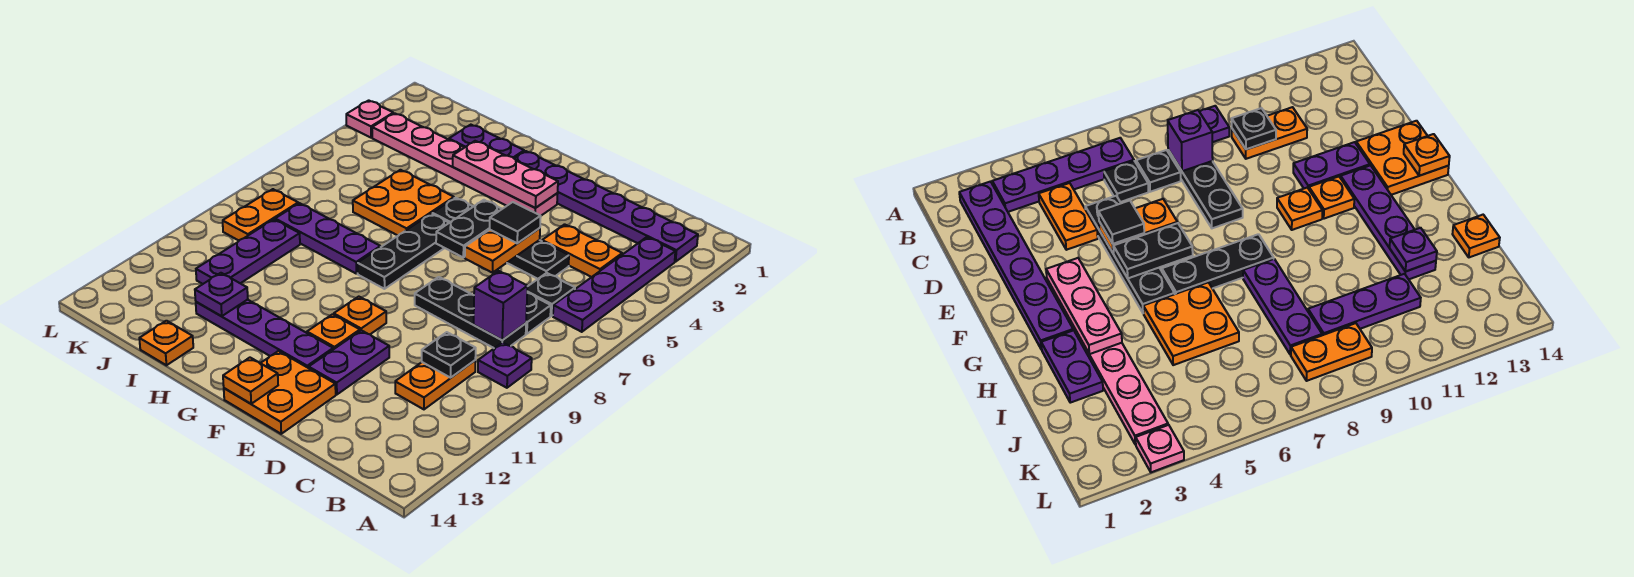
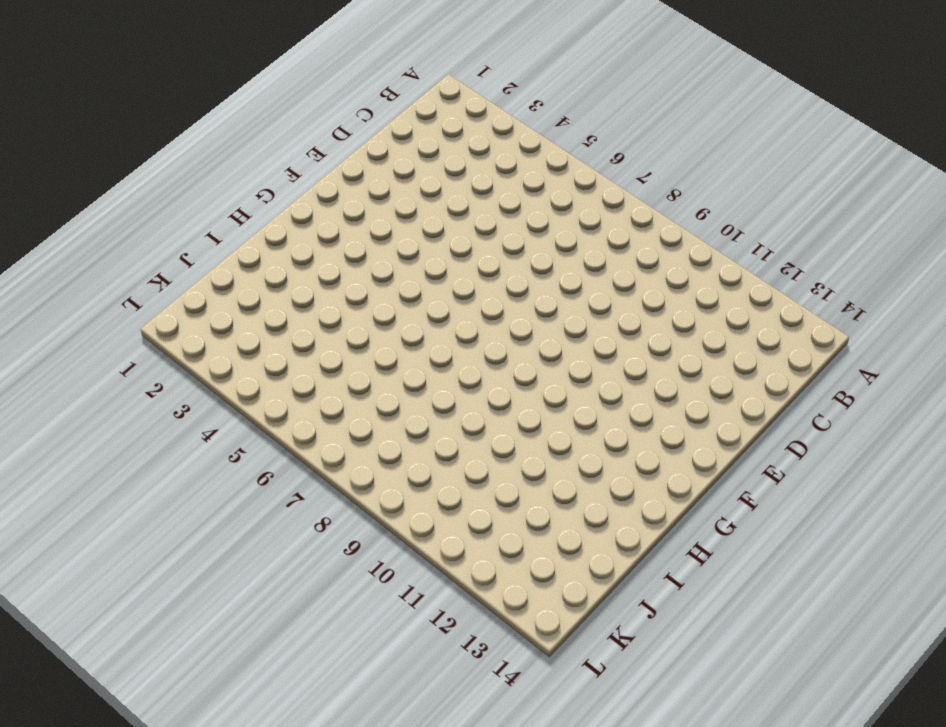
none -> purple 1x6 plate [514,151,698,262]
none -> purple 1x4 plate [553,237,675,332]
none -> purple 1x1 plate [478,342,532,388]
none -> orange 1x2 plate [542,224,622,277]

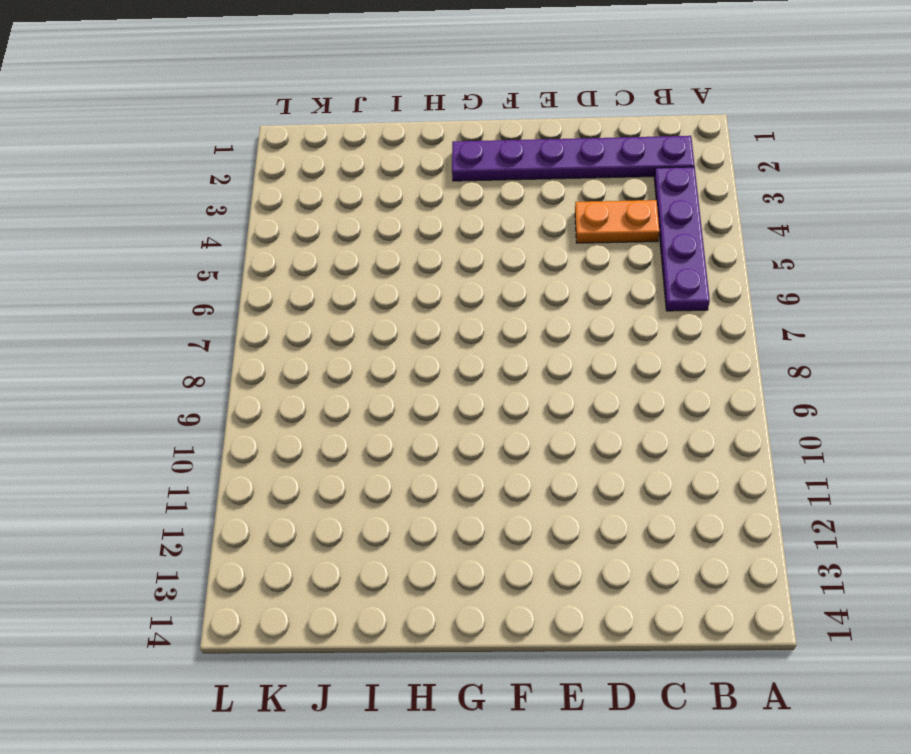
none -> purple 1x1 plate [478,342,532,388]
none -> black 1x1 plate [527,273,575,316]
none -> black 1x1 plate [526,293,551,334]
none -> black 1x3 plate [415,277,526,348]

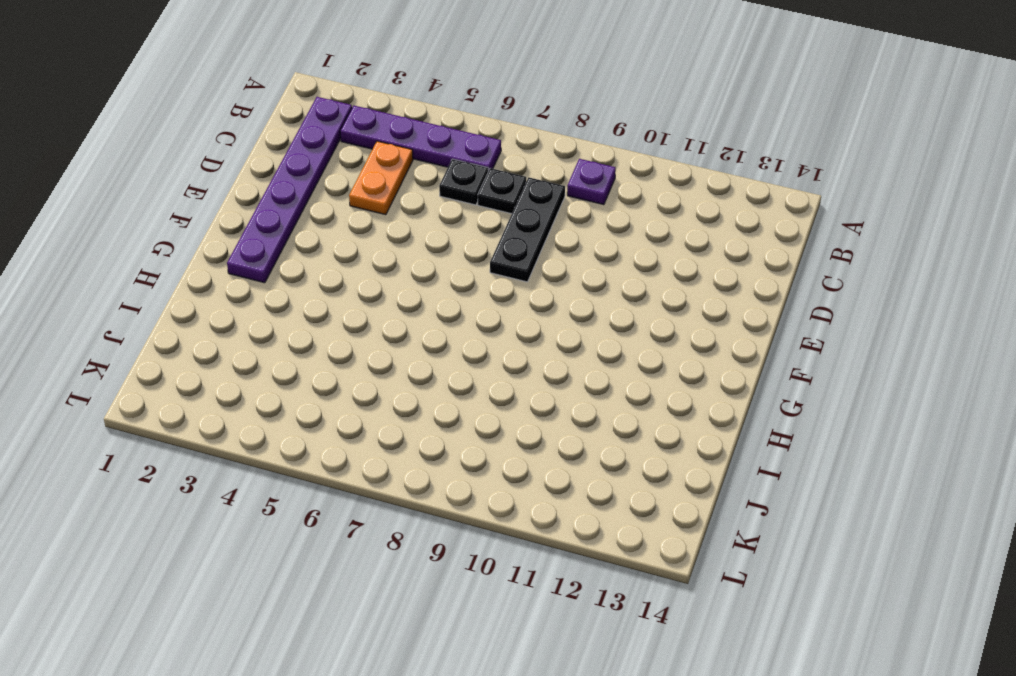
none -> orange 1x2 plate [395,360,475,409]
none -> black 1x4 plate [432,198,569,279]
none -> purple 1x2 plate [309,330,389,394]
none -> orange 2x2 plate [224,351,336,434]

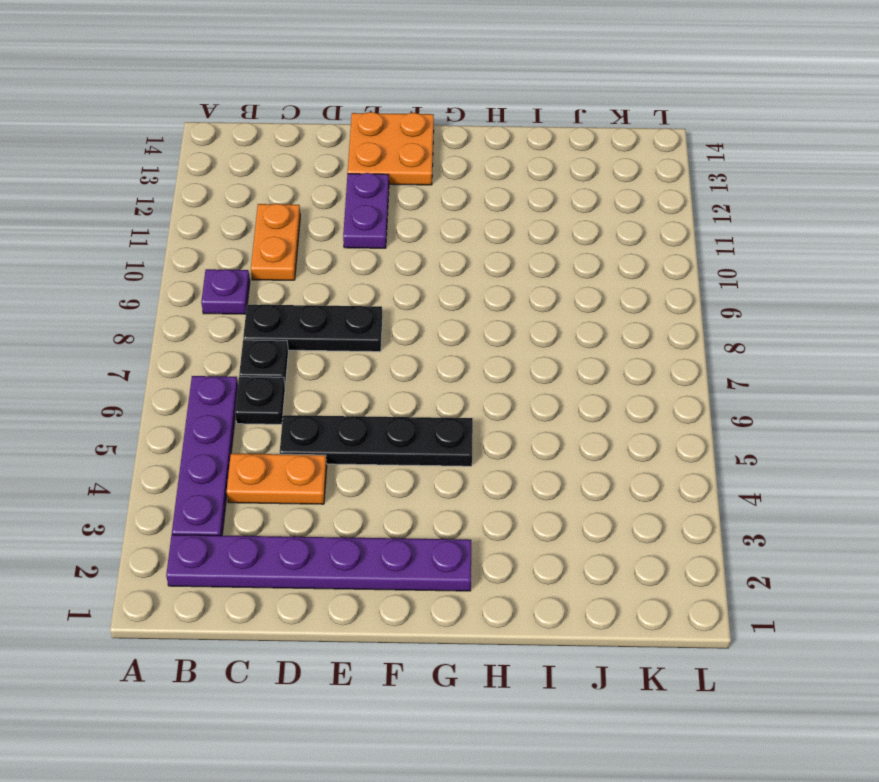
none -> pink 1x6 plate [372,113,558,216]
none -> orange 1x1 plate [334,297,386,334]
none -> orange 1x1 plate [307,314,360,349]
none -> purple 1x4 plate [196,300,333,368]

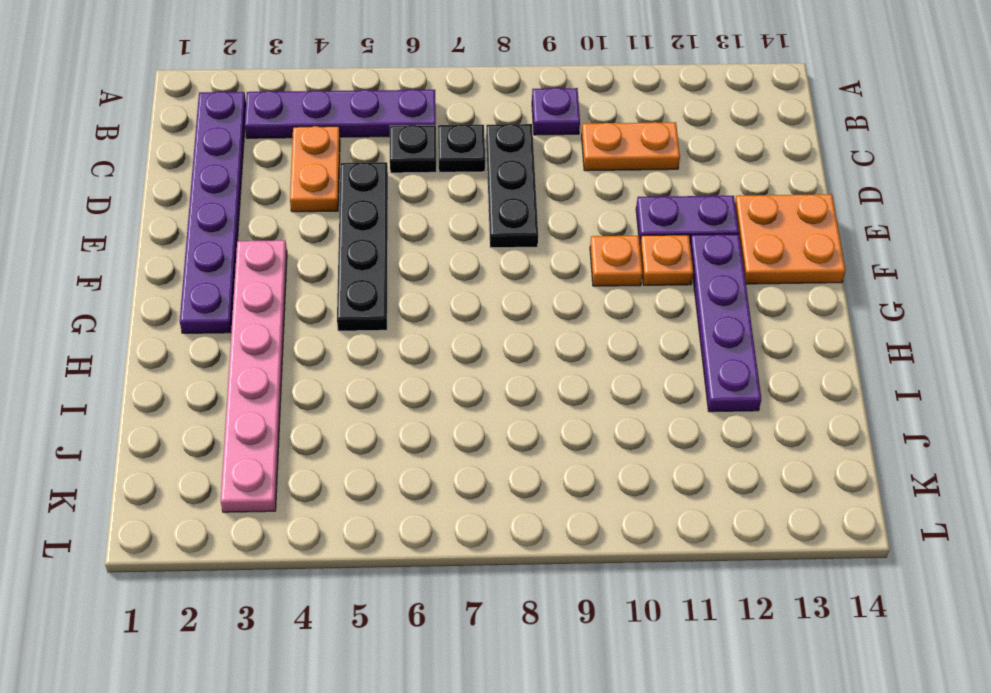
none -> black 1x3 plate [358,214,449,289]
none -> purple 1x2 plate [449,125,524,158]
none -> orange 2x2 plate [353,170,454,236]
none -> purple 1x3 plate [275,203,380,274]

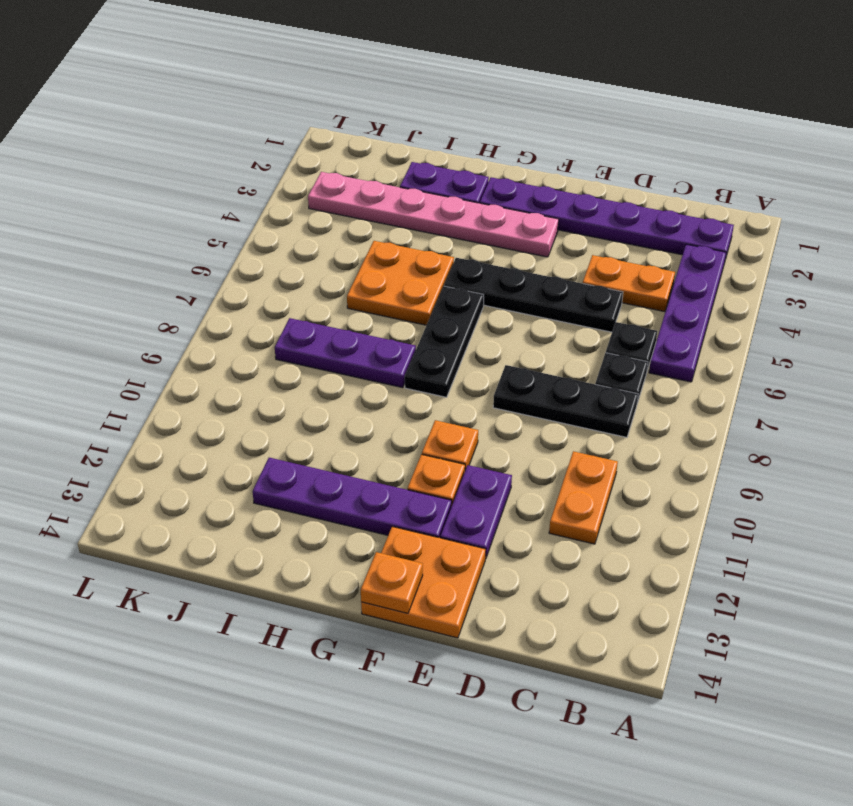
none -> purple 1x1 plate [478,342,532,388]
none -> orange 1x1 plate [139,321,193,365]
none -> purple 1x3 plate [196,220,300,284]
none -> orange 1x2 plate [223,189,298,240]

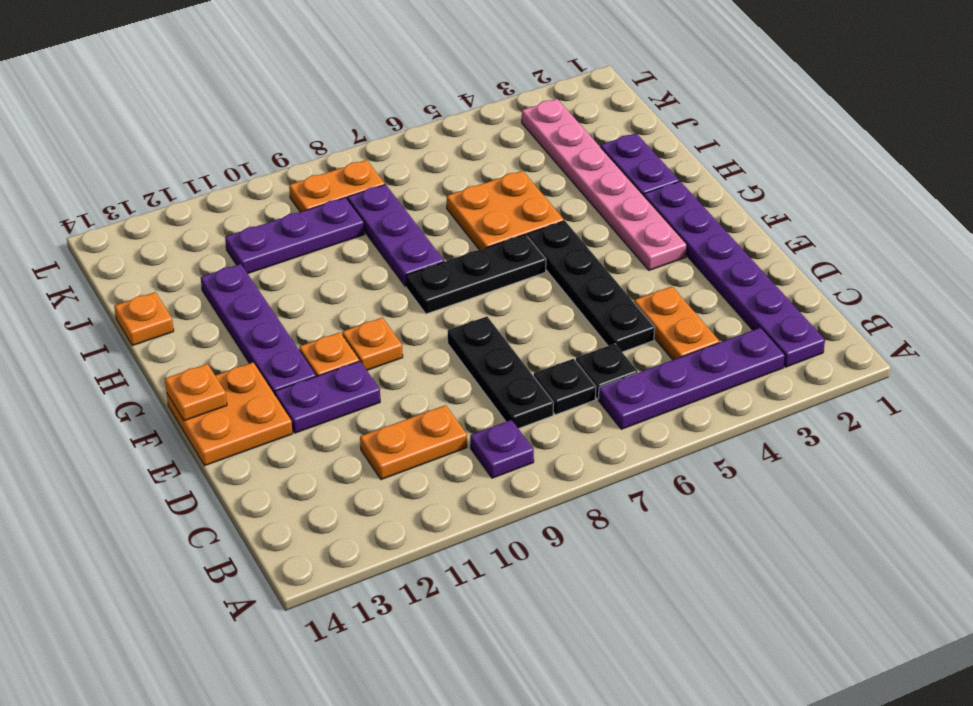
none -> pink 1x1 plate [346,100,393,138]
none -> purple 1x1 brick [474,271,527,340]
none -> black 1x1 plate [422,332,476,378]
none -> orange 1x2 plate [465,228,540,273]

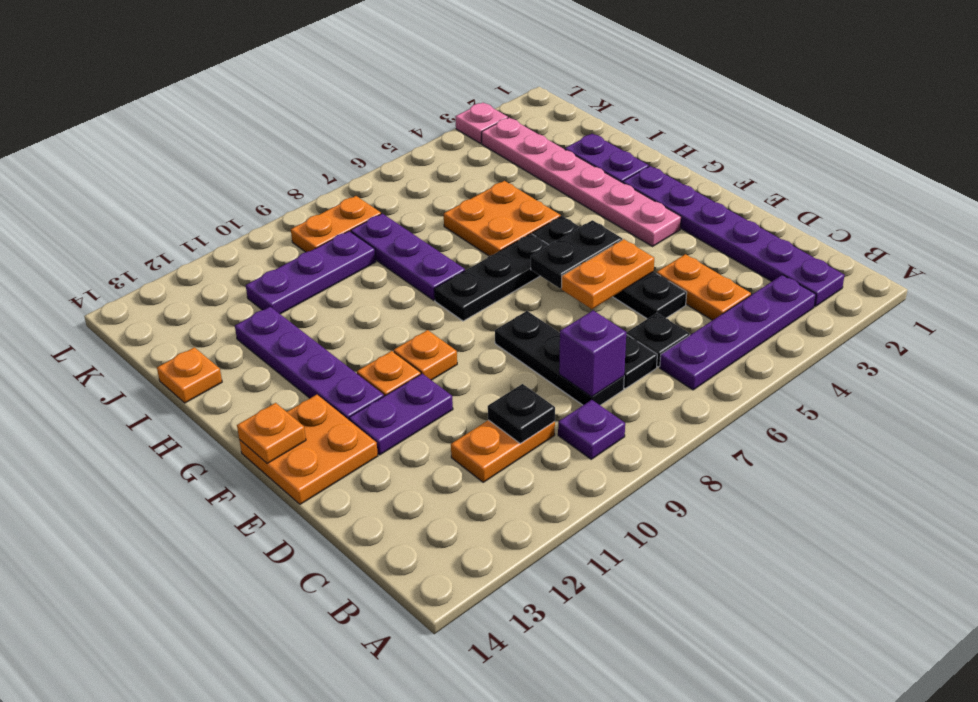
none -> pink 1x3 plate [453,141,558,208]
none -> purple 1x1 plate [195,273,248,316]
none -> black 1x1 tile [490,202,541,243]

